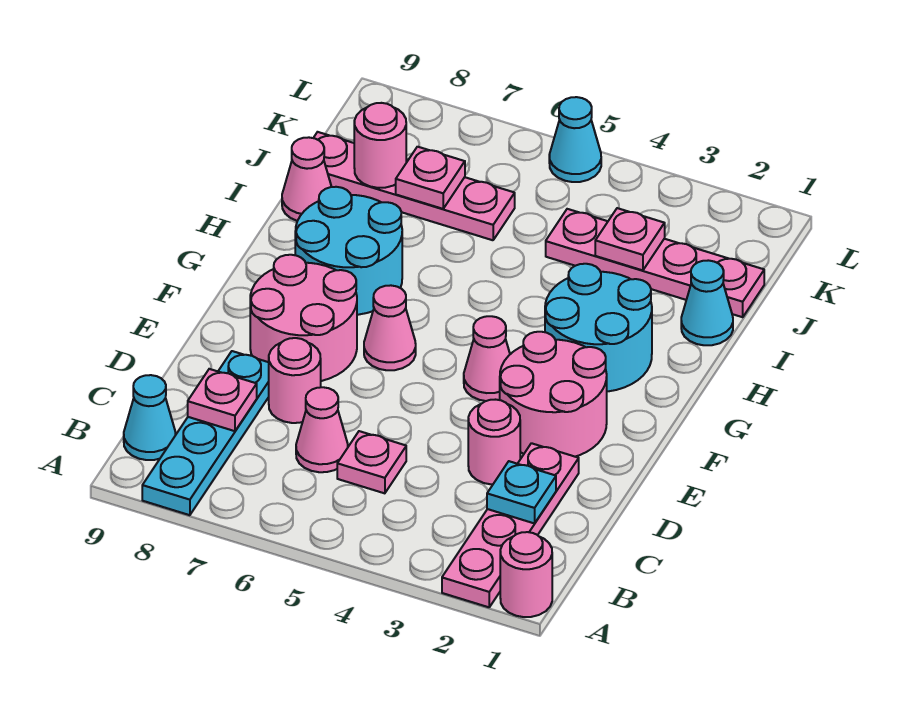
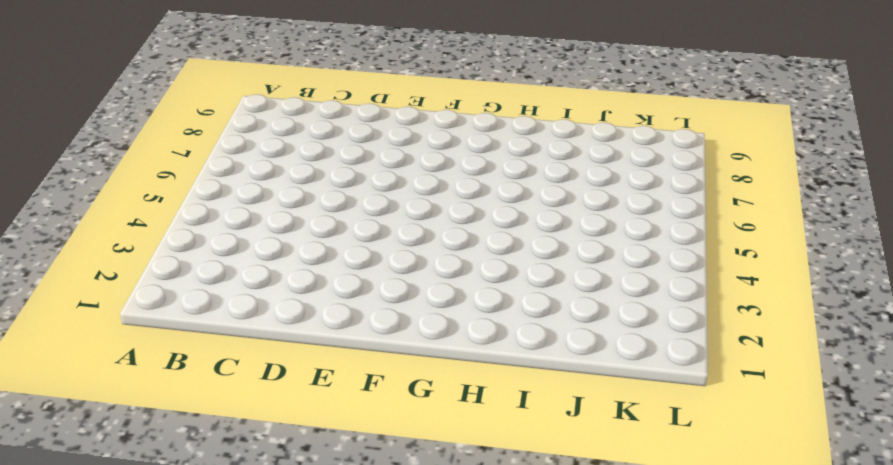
none -> pink 1x1 round brick [500,532,552,617]
none -> pink 1x4 plate [442,443,579,607]
none -> cyan 1x4 plate [142,351,269,515]

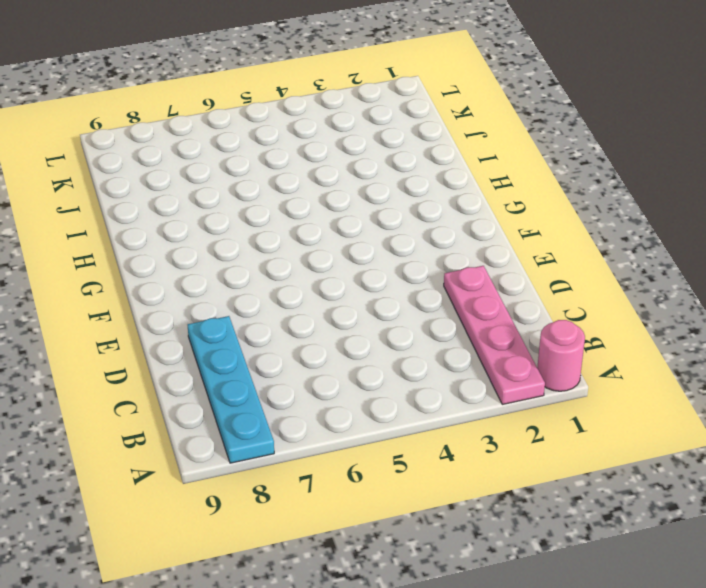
none -> cyan 1x1 cone [124,375,175,460]
none -> pink 1x1 plate [337,431,406,493]
none -> pink 1x1 cone [296,387,348,472]

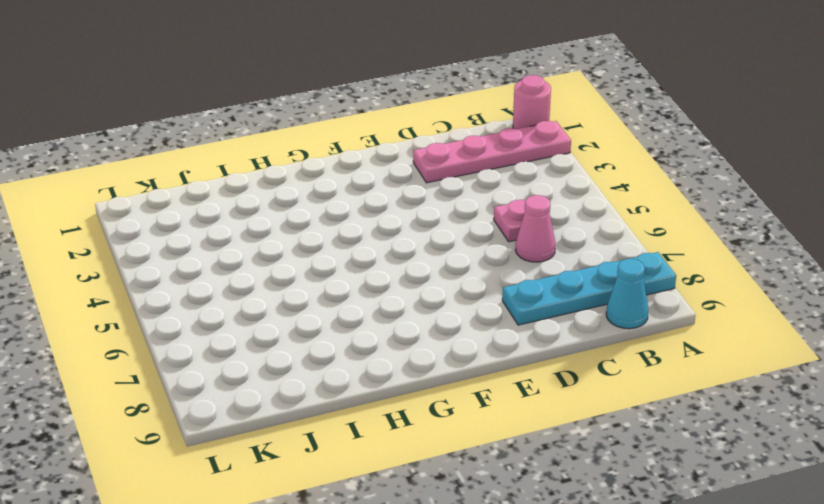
none -> pink 1x1 round brick [468,400,520,484]
none -> pink 1x1 round brick [269,338,321,423]
none -> pink 2x2 round brick [500,332,607,457]

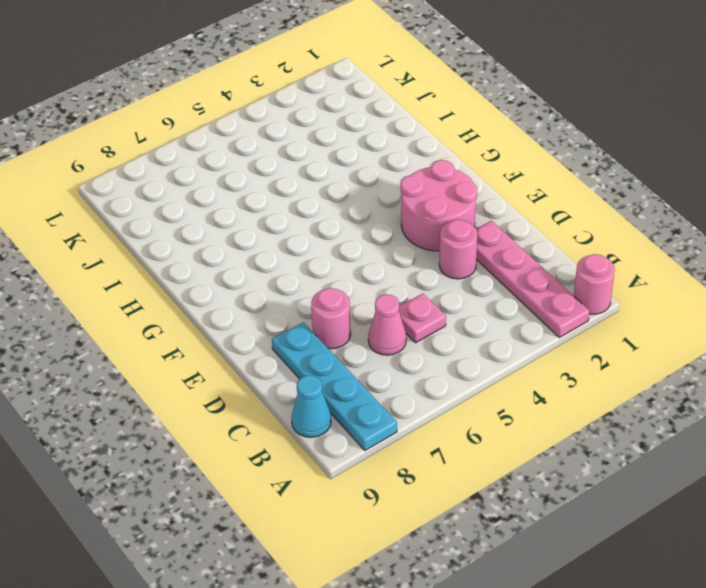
none -> pink 2x2 round brick [250,255,357,381]
none -> pink 1x1 cone [464,316,510,401]
none -> pink 1x1 cone [364,285,416,370]

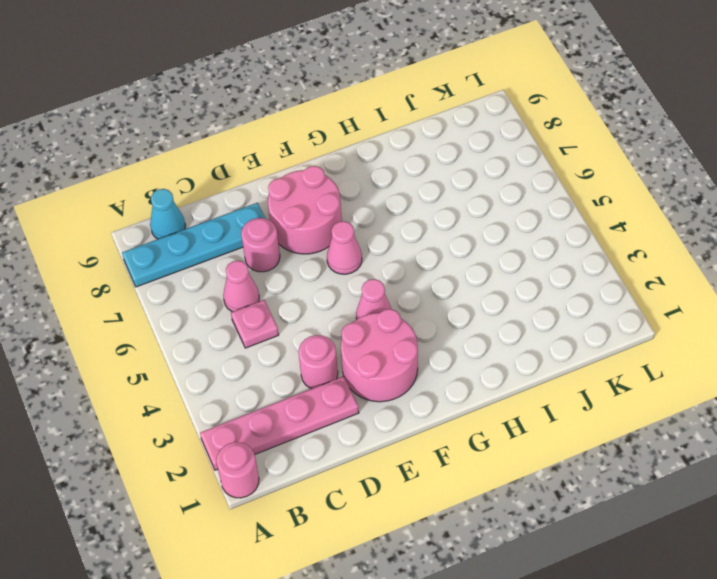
none -> cyan 2x2 round brick [545,264,652,391]
none -> cyan 2x2 round brick [295,187,402,315]
none -> cyan 1x1 cone [681,260,733,345]

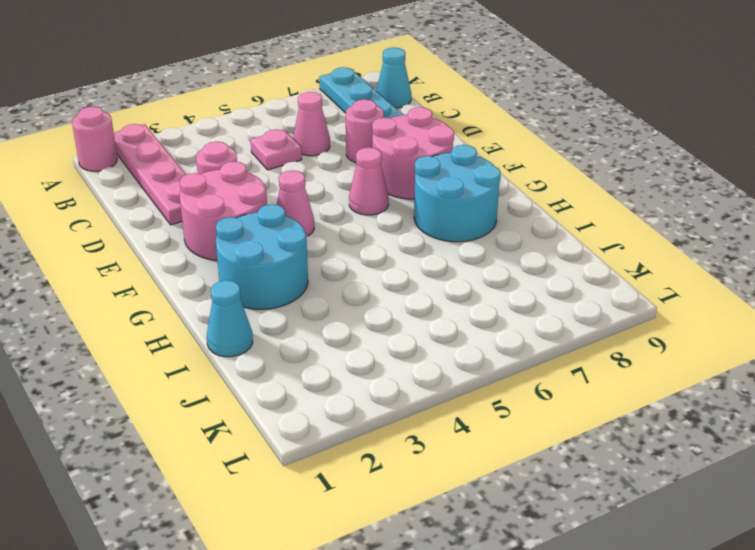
none -> pink 1x1 cone [282,137,331,221]
none -> pink 1x4 plate [546,209,764,317]
none -> pink 1x4 plate [314,132,515,240]

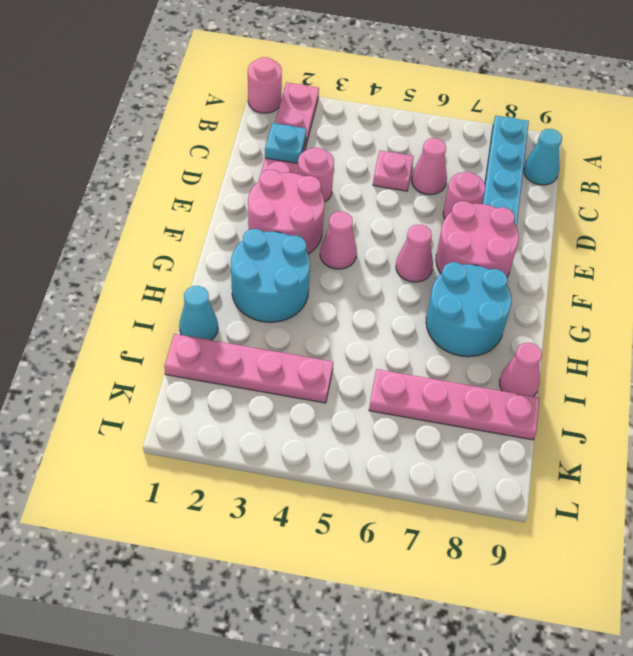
none -> cyan 1x1 cone [549,97,601,182]
none -> pink 1x1 plate [188,369,257,431]
none -> pink 1x1 plate [595,208,665,270]

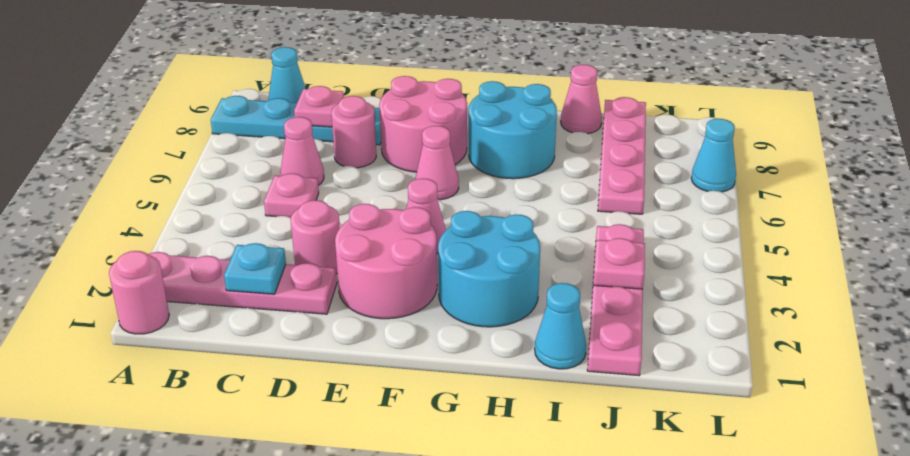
cyan 1x1 cone [691,119,736,192] -> cyan 1x1 cone moved to [549,97,601,182]
none -> pink 1x1 plate [396,147,465,209]
none -> pink 1x1 round brick [354,103,406,188]

